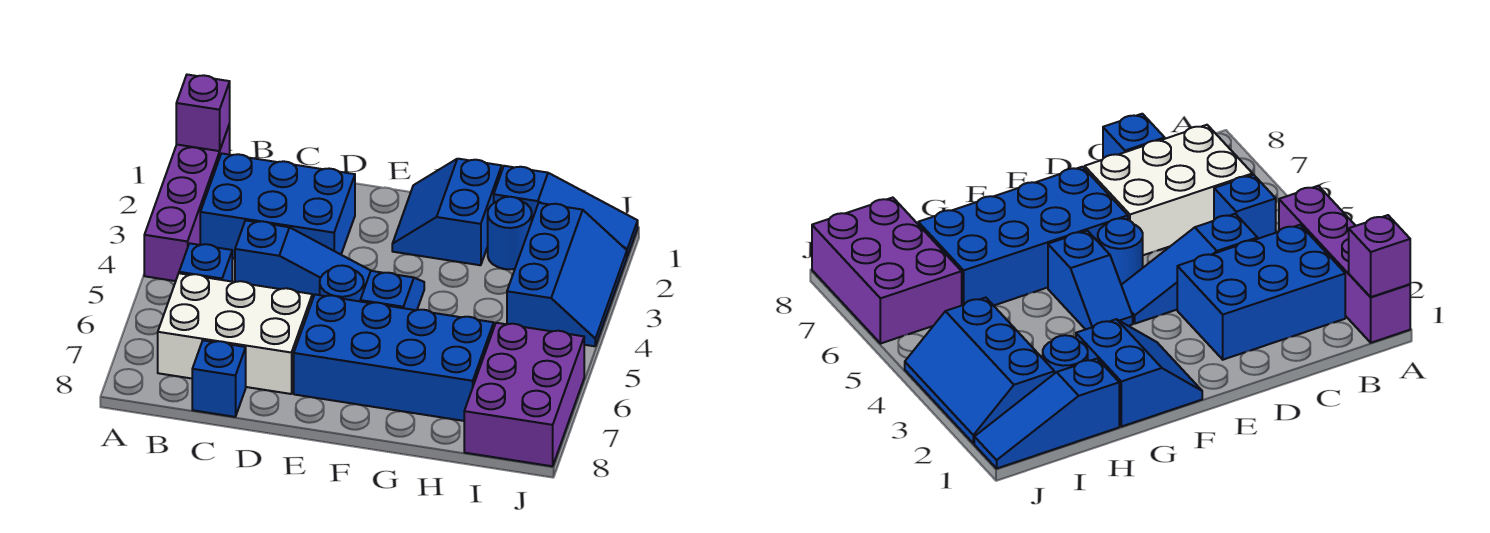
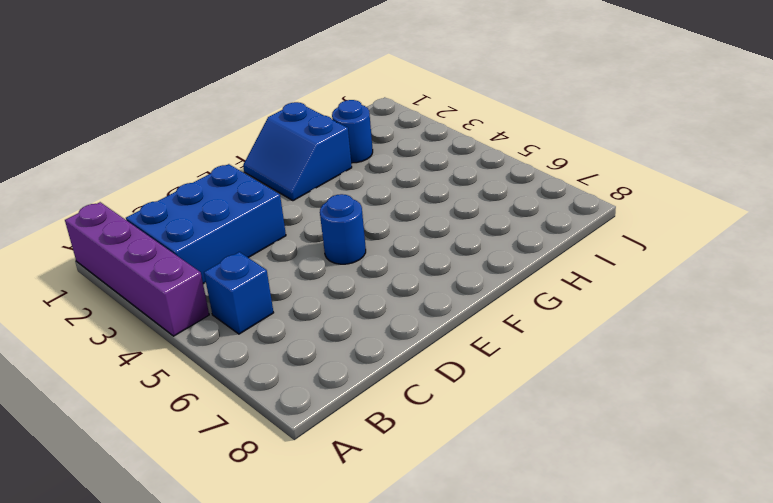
none -> white 2x3 brick [158,273,312,394]
none -> blue 1x3 slope [235,220,371,300]
none -> blue 1x1 brick [192,340,246,417]

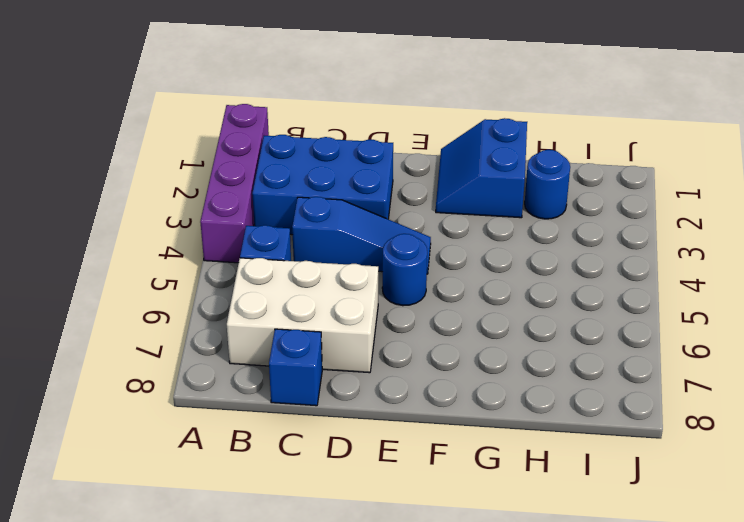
none -> blue 2x4 brick [294,295,494,421]
none -> blue 1x2 slope [360,271,424,310]
none -> blue 1x3 slope [494,166,638,256]

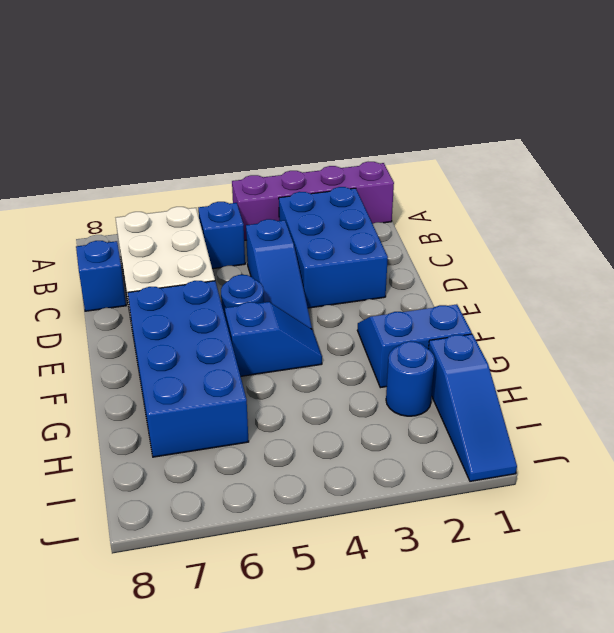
none -> blue 2x3 slope [507,203,627,346]
none -> purple 2x3 brick [464,323,584,466]
none -> purple 1x1 brick [176,75,230,151]

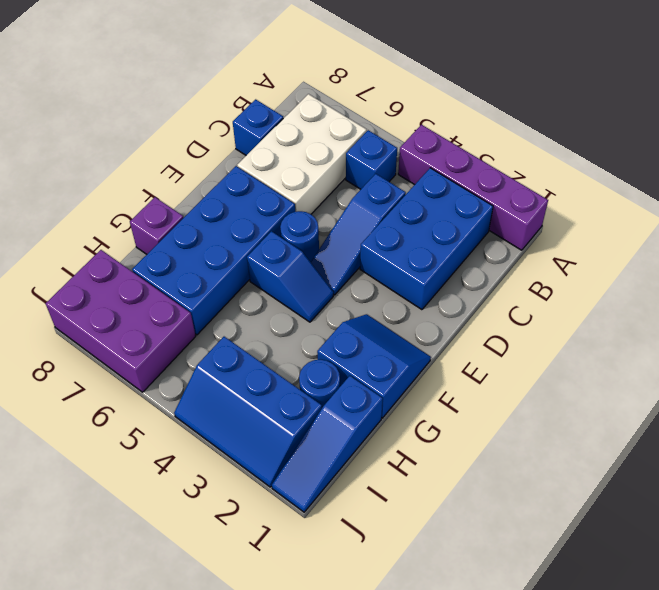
purple 1x1 brick [130,197,184,254] -> purple 1x1 brick moved to [176,75,230,151]

